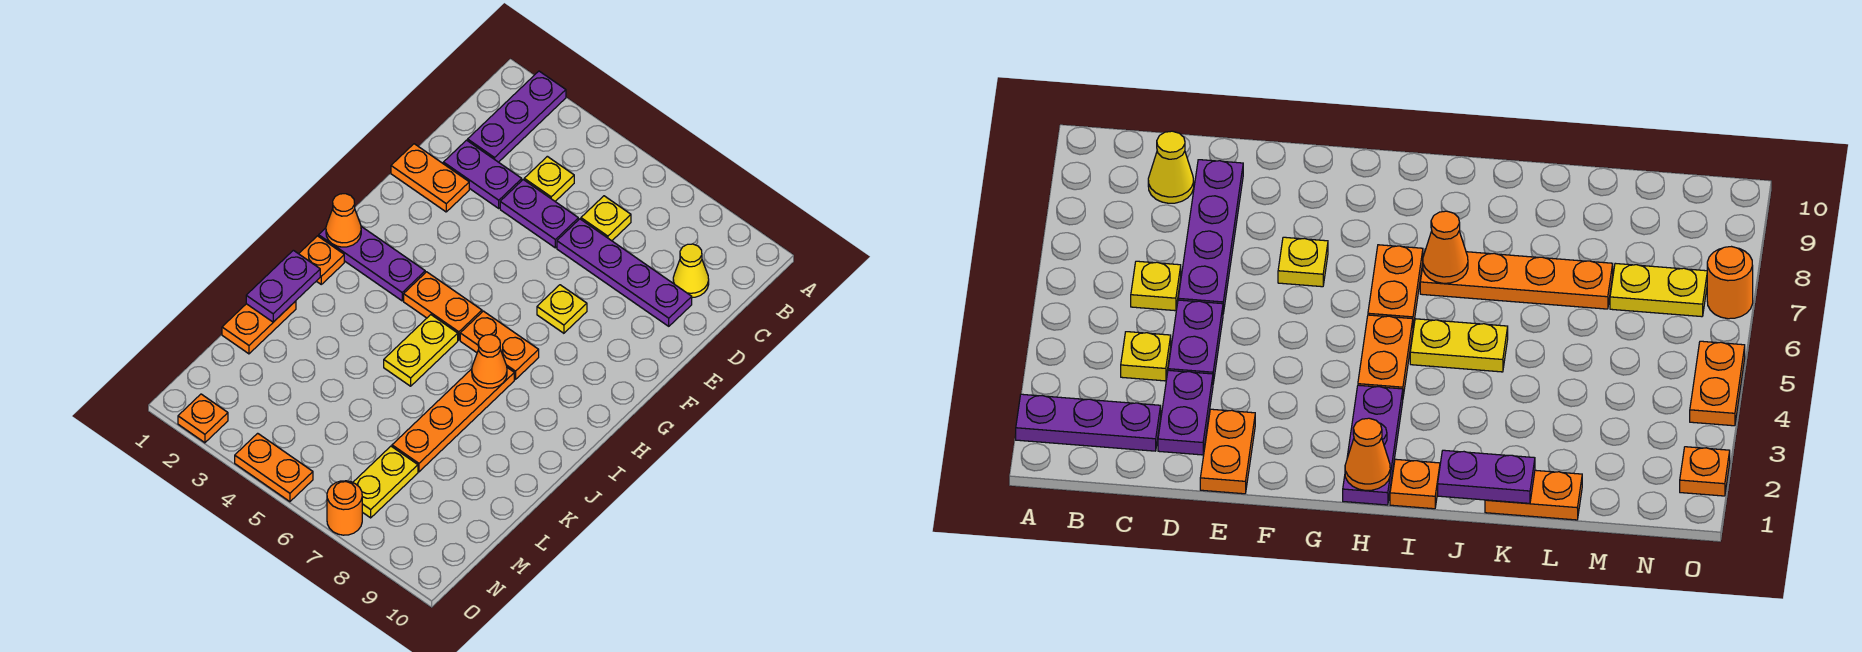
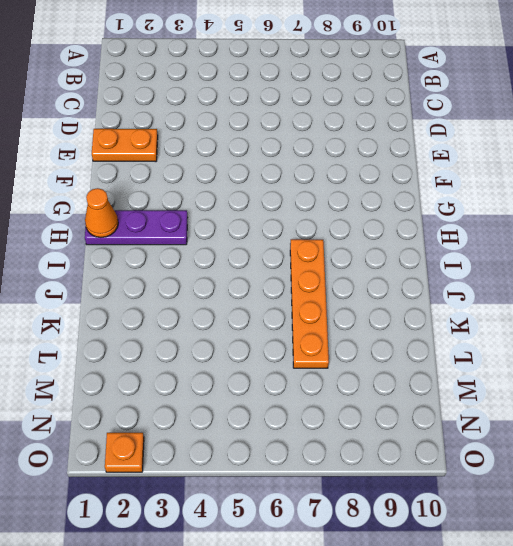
none -> purple 1x3 plate [468,71,566,162]
none -> yellow 1x1 plate [524,156,574,201]
none -> yellow 1x1 plate [581,196,631,241]

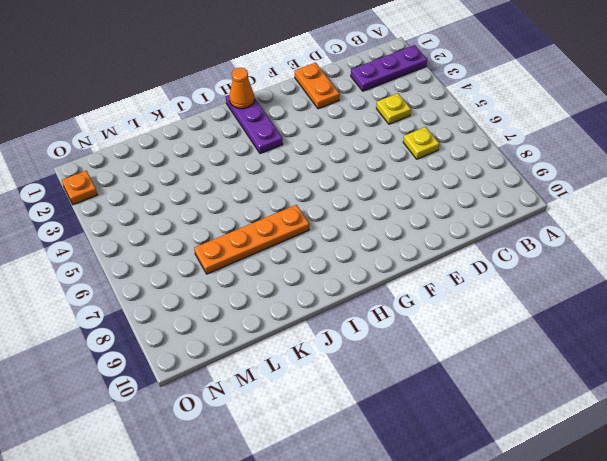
none -> yellow 1x1 cone [673,244,709,298]
none -> purple 1x2 plate [443,140,522,208]
none -> purple 1x2 plate [500,180,578,248]

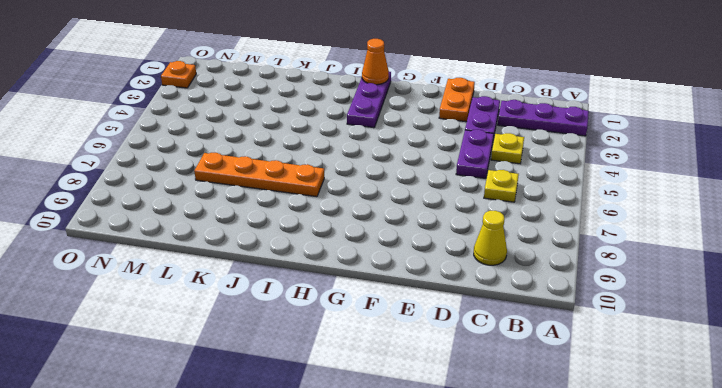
none -> purple 1x4 plate [557,219,692,326]
none -> yellow 1x1 plate [537,285,587,333]
none -> orange 1x2 plate [404,272,482,340]

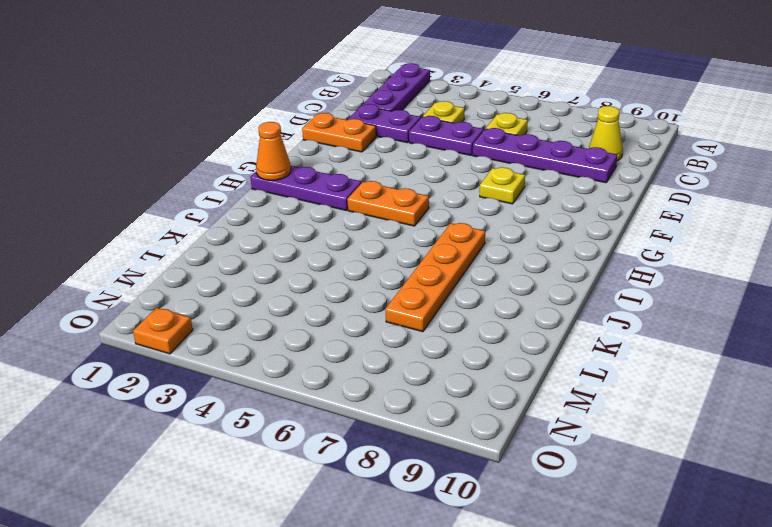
none -> orange 1x2 plate [460,311,539,379]
none -> orange 1x1 plate [299,236,344,284]
none -> yellow 1x2 plate [384,315,458,386]

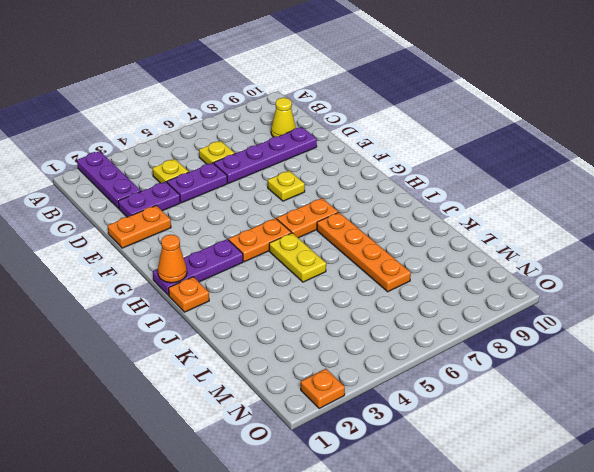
none -> orange 1x2 plate [222,301,296,354]
none -> yellow 1x2 plate [353,446,418,518]
none -> orange 1x2 plate [235,433,313,502]

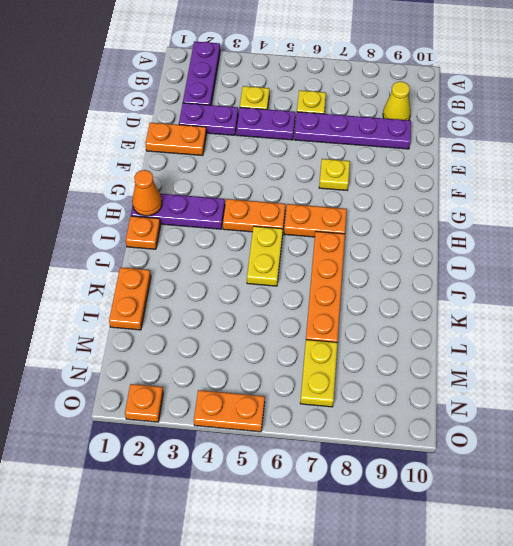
none -> orange 1x1 round brick [327,481,362,535]
none -> orange 1x1 cone [472,335,507,388]
none -> purple 1x2 plate [246,250,320,322]

